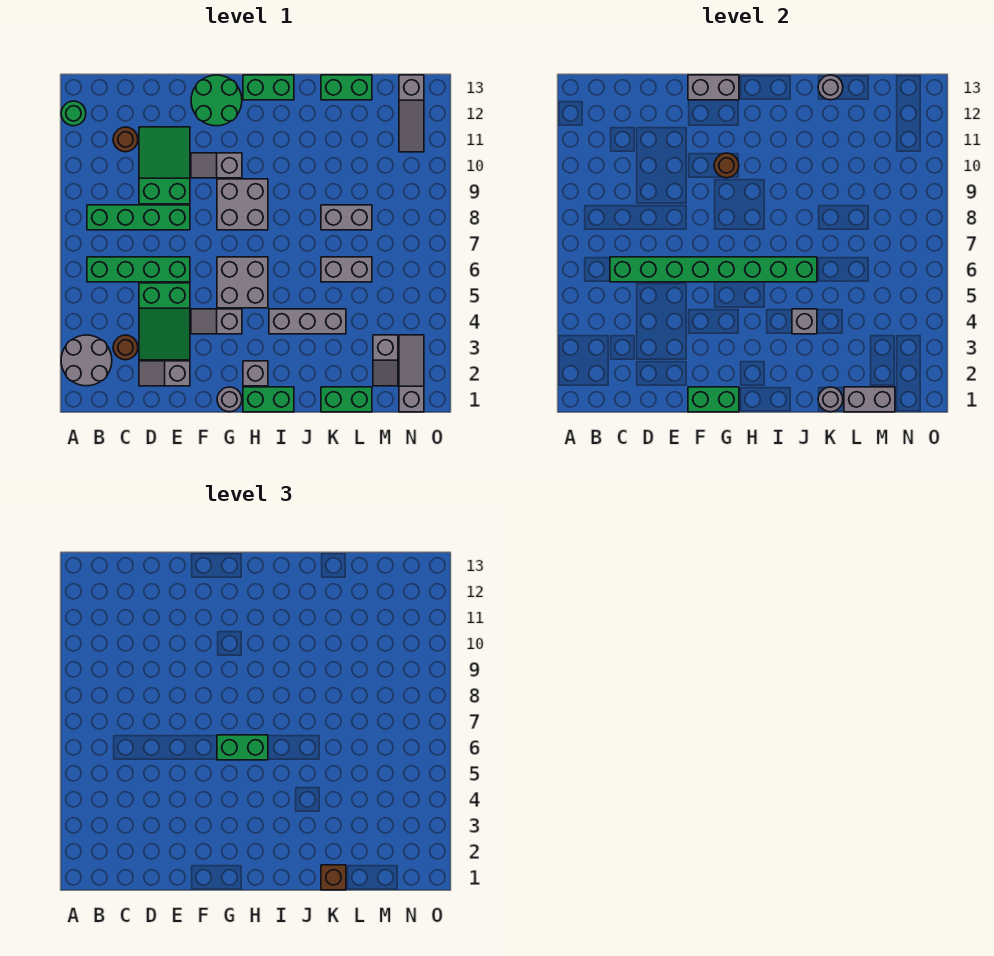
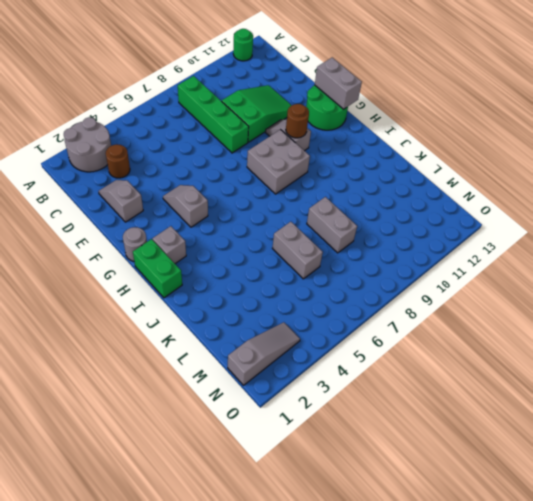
none -> green 1x4 brick [87,257,190,282]
none -> brown 1x1 round brick [113,127,138,152]
none -> green 2x3 slope [139,283,190,360]
none -> grey 2x2 brick [217,257,268,308]

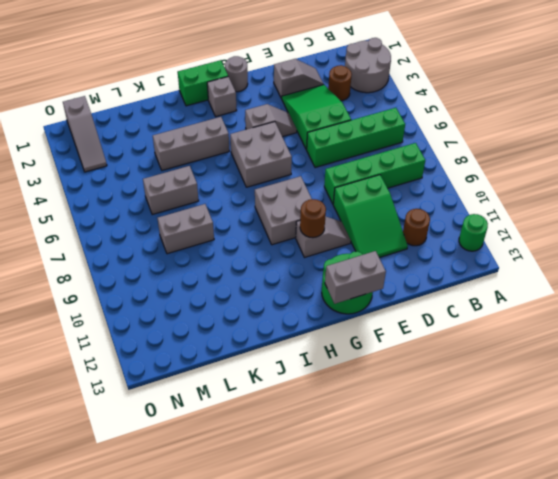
none -> green 1x2 brick [243,75,294,100]
none -> green 1x2 brick [321,387,372,412]
none -> green 1x2 brick [321,75,372,100]
none -> grey 1x2 slope [373,335,398,386]

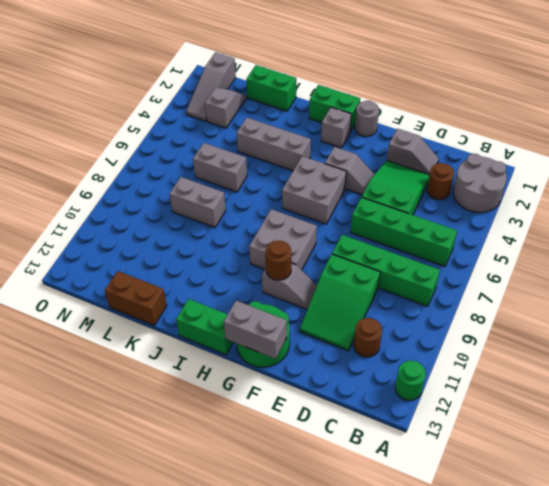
brown 1x2 brick [105,271,167,325] -> green 1x2 brick [321,75,372,100]
none -> grey 1x3 slope [399,75,424,152]
none -> green 1x8 brick [610,257,817,282]
none -> green 1x2 brick [688,387,739,412]
none -> grey 1x1 brick [792,309,817,334]

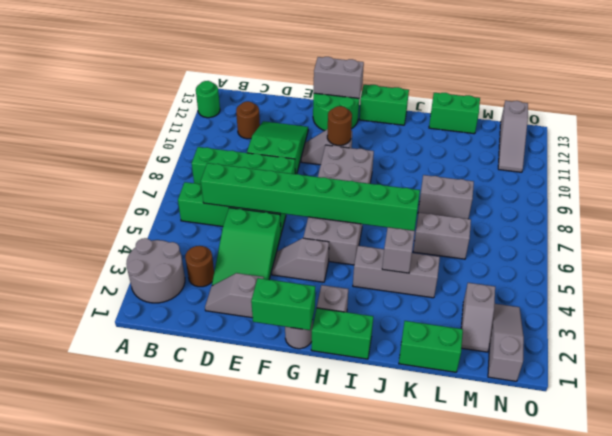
none -> grey 1x1 round brick [818,387,843,412]
none -> grey 1x1 round brick [818,75,843,100]
none -> grey 1x2 brick [844,387,895,412]
none -> green 1x2 brick [217,735,268,760]

